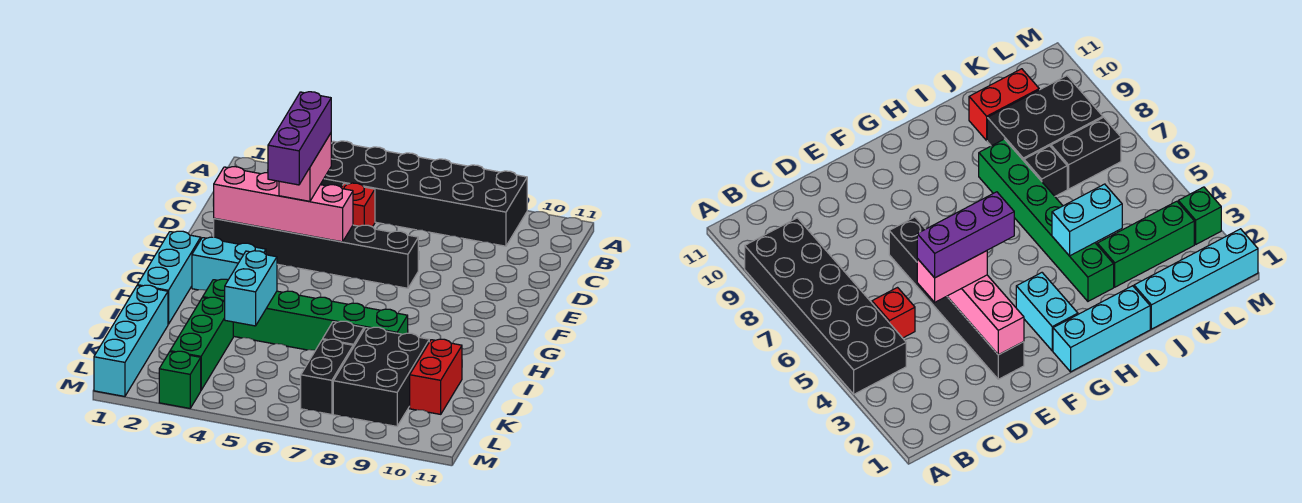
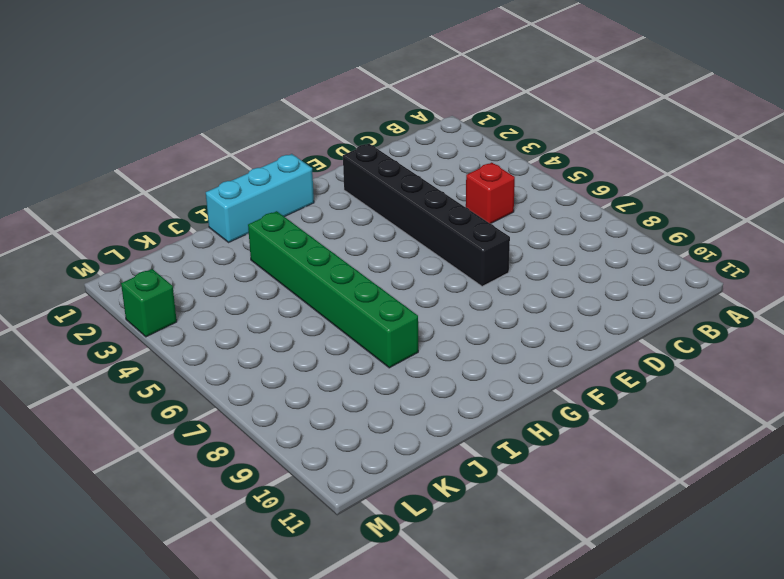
none -> black 2x6 brick [320,141,527,246]
none -> cyan 1x2 brick [192,237,266,290]
none -> cyan 1x4 brick [94,285,168,396]

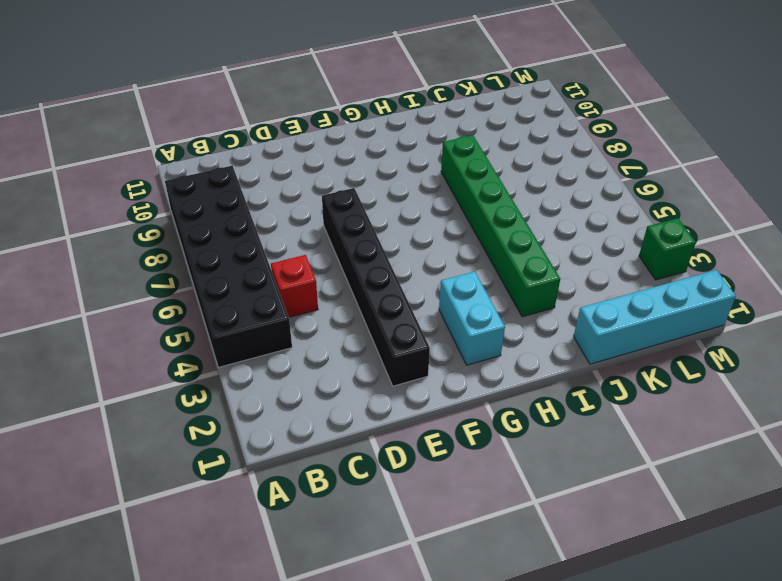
none -> cyan 1x3 brick [137,231,201,324]
none -> green 1x3 brick [170,297,233,390]
none -> black 1x1 brick [323,321,364,348]

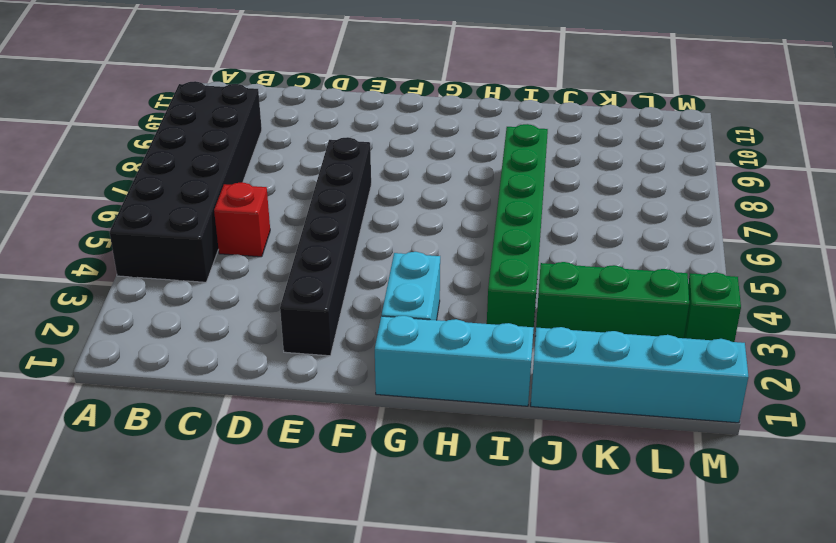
none -> black 1x1 brick [323,321,364,348]
none -> black 2x3 brick [333,327,429,426]
none -> red 1x2 brick [410,339,462,414]

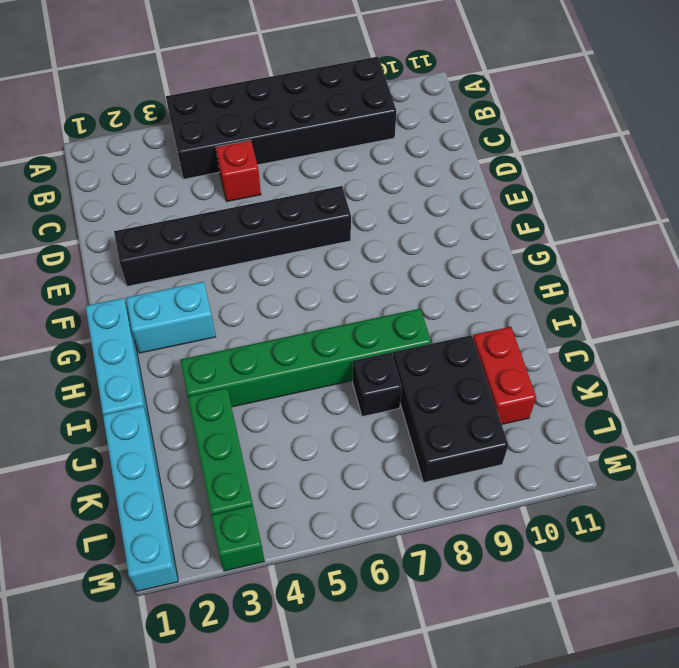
none -> black 1x2 brick [301,339,353,414]
none -> pink 1x4 brick [213,167,353,242]
none -> cyan 1x2 brick [225,251,277,326]

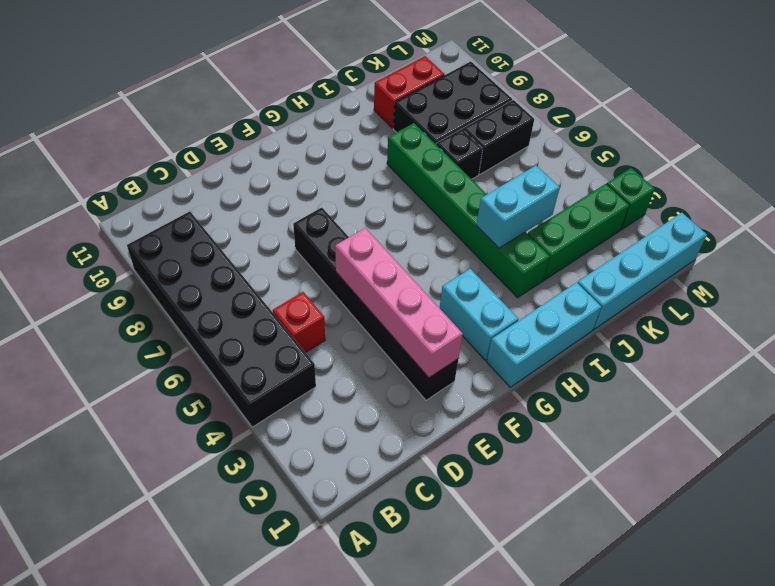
none -> pink 1x2 brick [279,133,331,201]
none -> purple 1x3 brick [268,92,331,185]

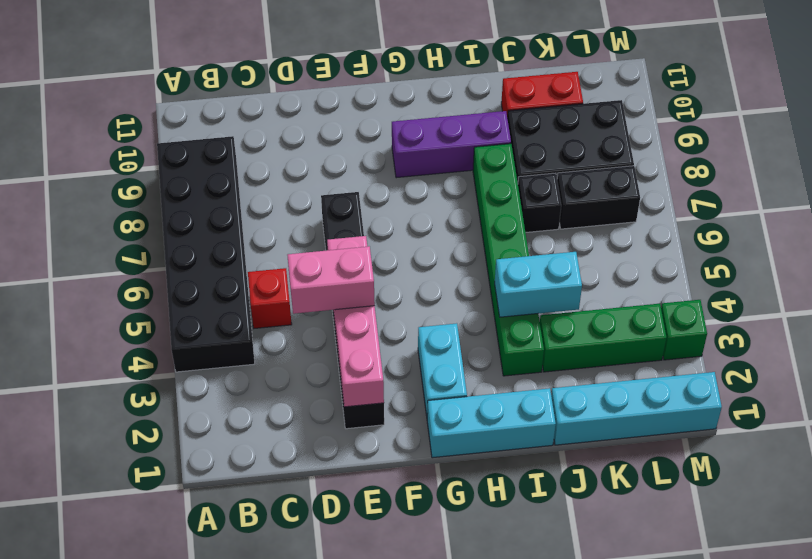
purple 1x3 brick [392,111,511,178] -> purple 1x3 brick moved to [268,92,331,185]

